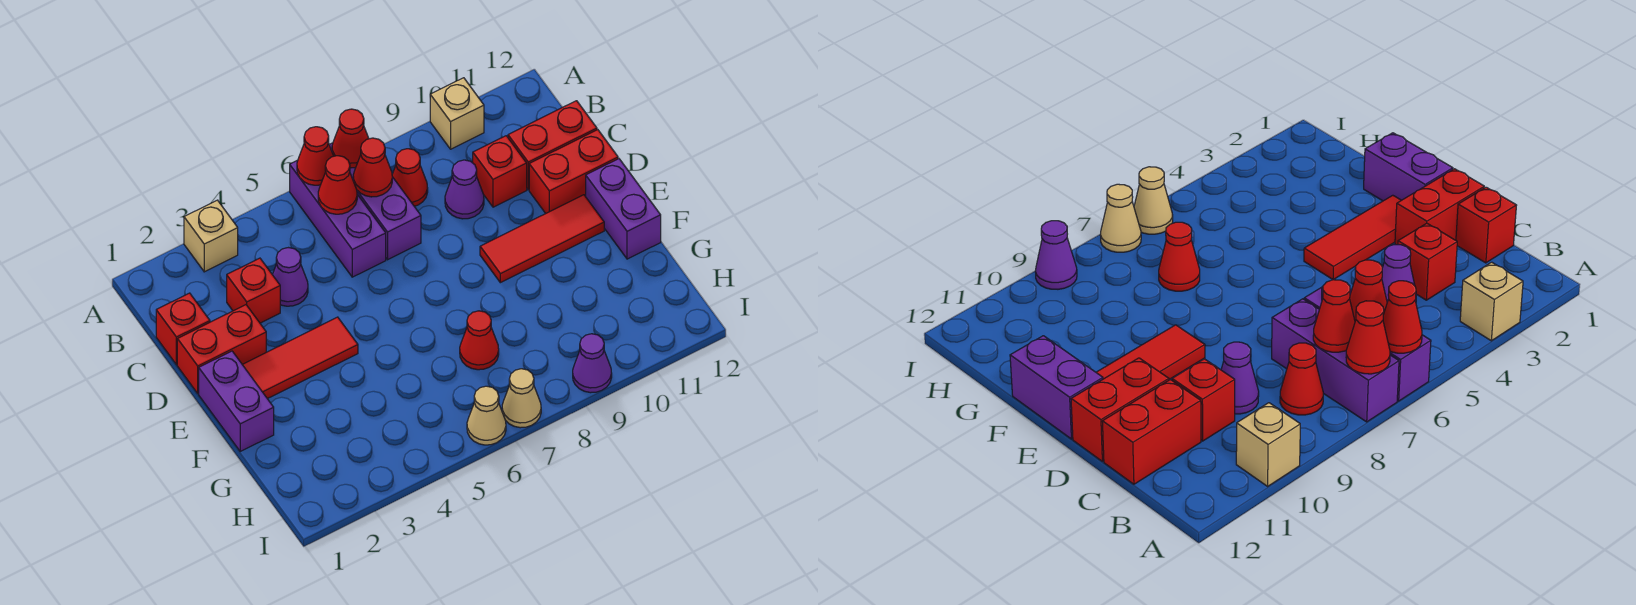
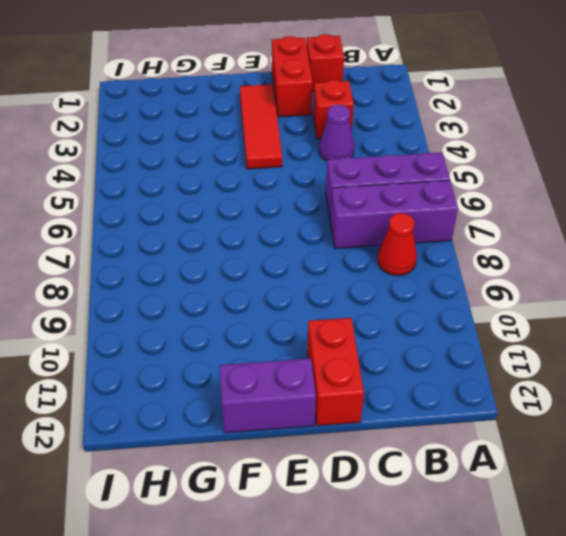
none -> tan 1x1 brick [184,200,238,272]
none -> tan 1x1 brick [430,78,484,149]
none -> purple 1x1 cone [445,160,484,219]

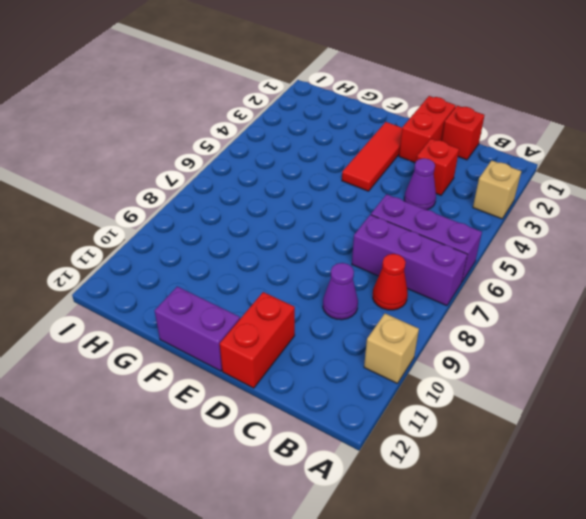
none -> red 1x1 brick [473,136,527,207]
none -> red 1x2 brick [508,101,597,190]
none -> purple 1x2 brick [199,351,274,451]

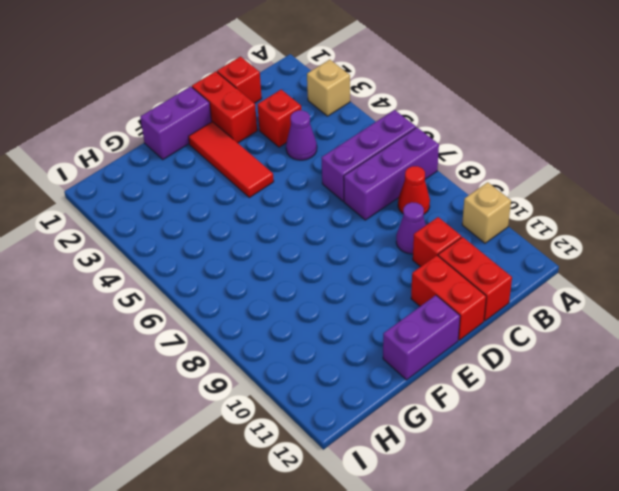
none -> red 1x3 tile [480,195,604,283]
none -> red 1x1 cone [460,311,499,370]
none -> tan 1x1 cone [467,386,506,445]

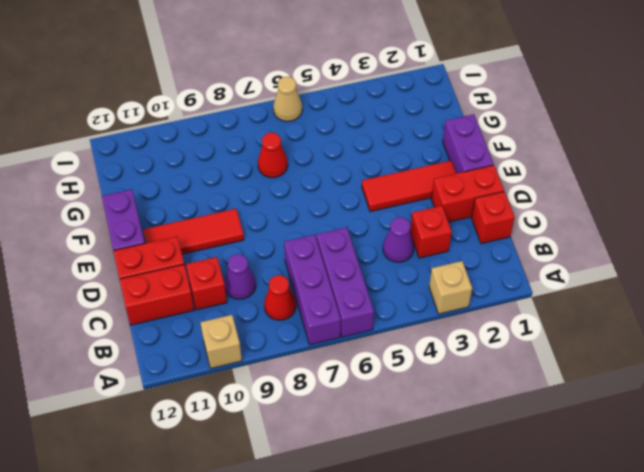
none -> tan 1x1 cone [502,369,541,428]
none -> purple 1x1 cone [573,334,612,393]
none -> red 1x1 cone [297,127,333,185]

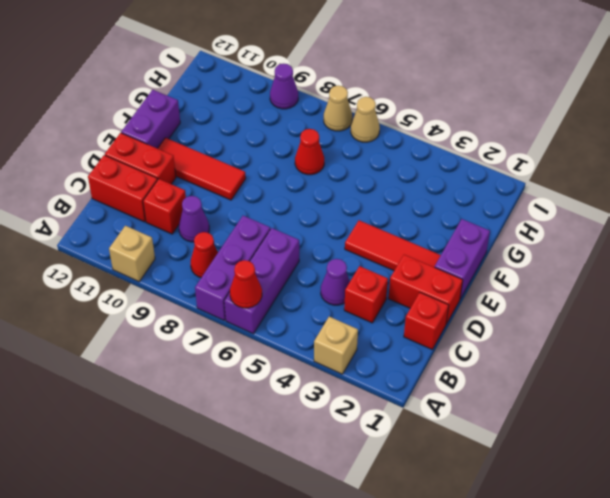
none -> red 1x1 cone [332,109,369,168]
none -> red 1x1 cone [318,156,357,214]
none -> red 1x1 cone [353,138,392,197]

